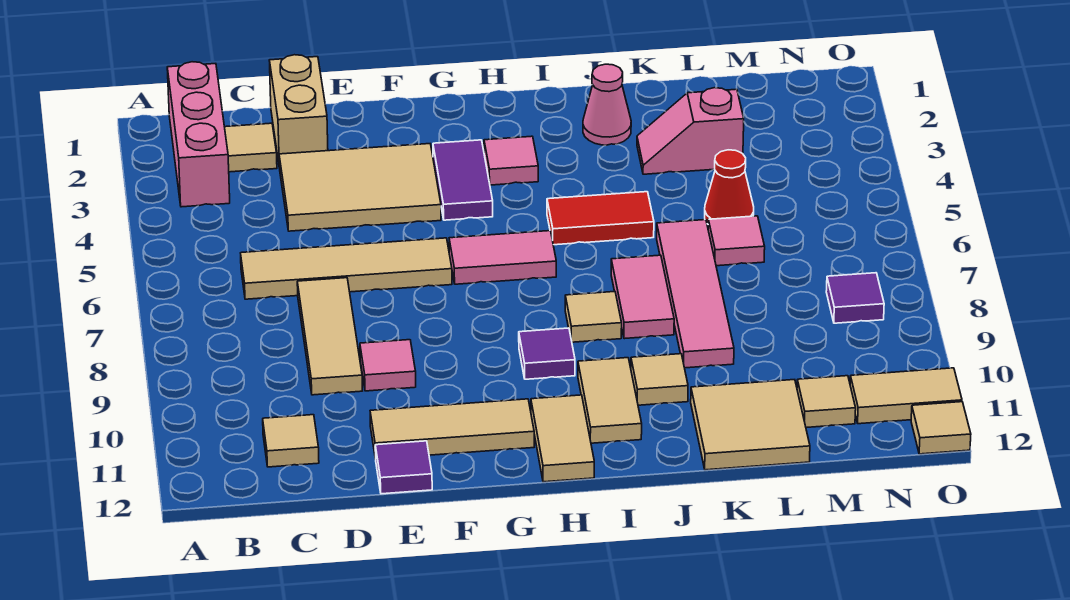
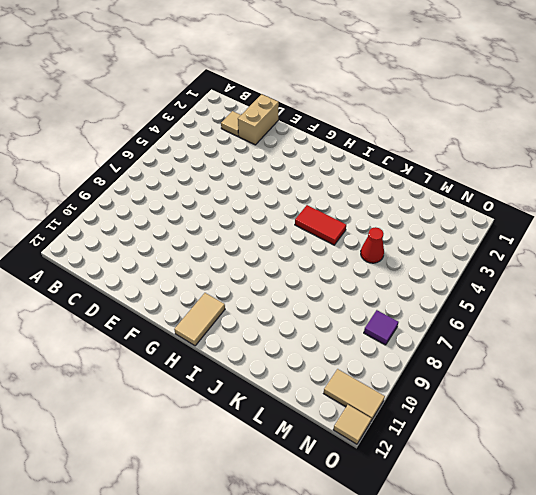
none -> pink 1x3 brick [167,62,230,207]
none -> tan 1x4 tile [241,238,452,299]
none -> tan 1x1 tile [263,415,319,467]
none -> tan 2x3 tile [279,144,441,231]

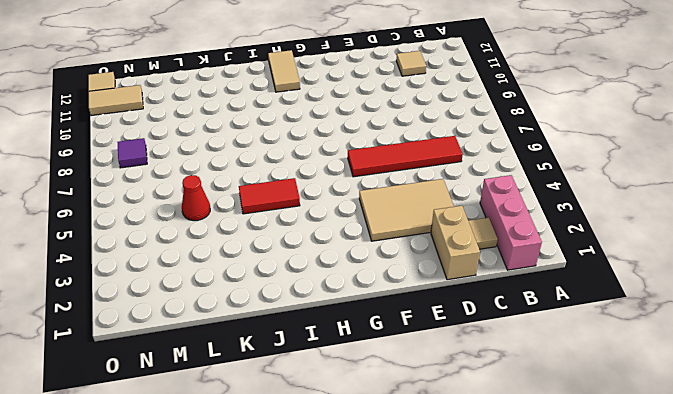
red 1x4 tile [348,136,463,177] -> tan 1x4 tile [241,238,452,299]
none -> tan 1x3 tile [297,278,362,395]
none -> pink 1x1 tile [360,340,416,391]
none -> tan 1x3 tile [370,399,534,459]
none -> purple 1x1 tile [375,441,432,494]

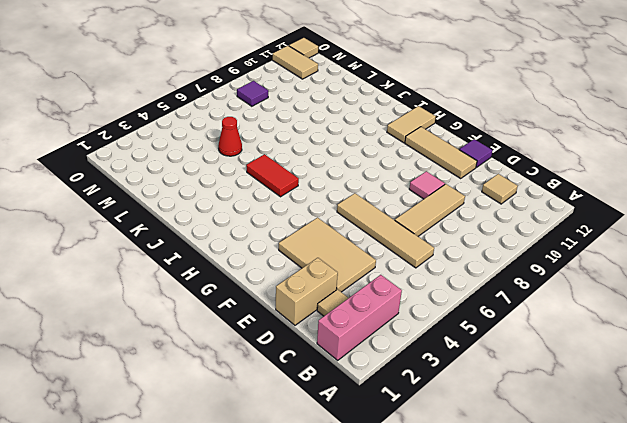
none -> purple 1x2 tile [433,140,493,220]
none -> pink 1x2 tile [449,231,556,284]
none -> pink 1x1 tile [484,136,538,185]
none -> purple 1x1 tile [519,328,575,379]

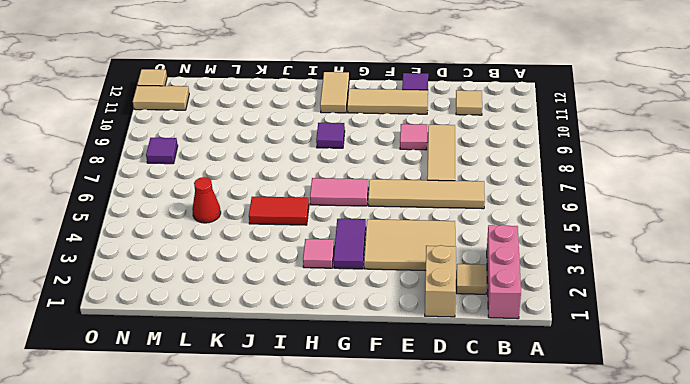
none -> tan 1x1 tile [565,291,622,342]
none -> tan 1x2 tile [578,358,642,443]
none -> pink 1x1 cone [583,64,631,145]
none -> pink 1x2 tile [611,255,674,339]

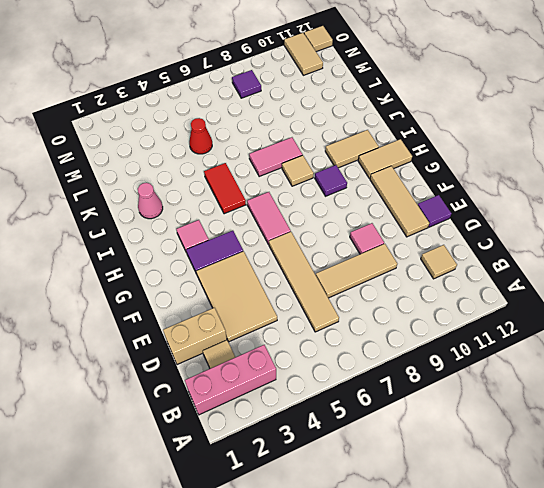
none -> tan 1x1 tile [631,354,688,405]
none -> pink 1x2 slope [637,88,744,174]
none -> pink 1x4 tile [657,220,734,368]
none -> tan 2x2 tile [691,380,810,470]

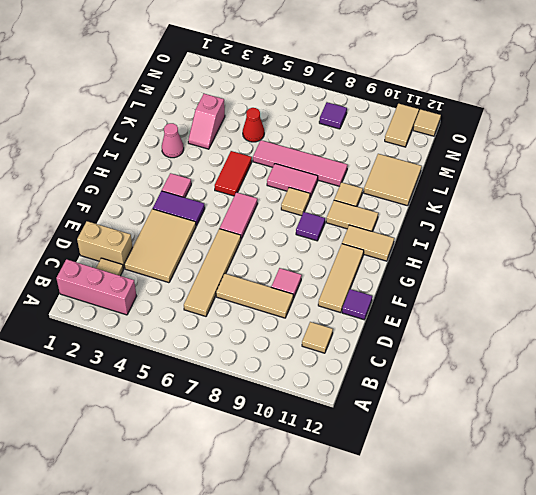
none -> pink 1x1 tile [708,216,765,266]
none -> tan 1x1 tile [797,376,856,428]

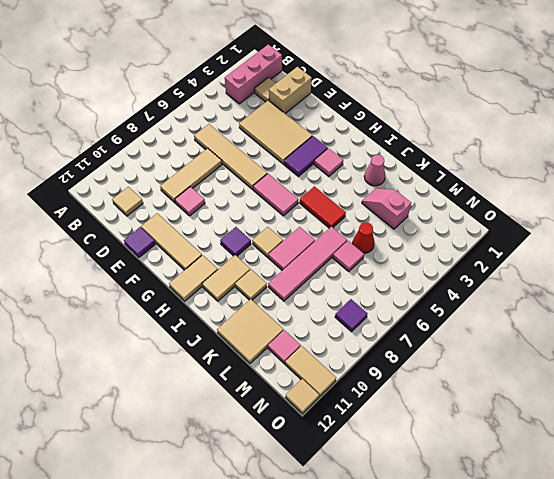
pink 1x1 tile [268,330,301,363] -> tan 1x1 tile [797,376,856,428]

